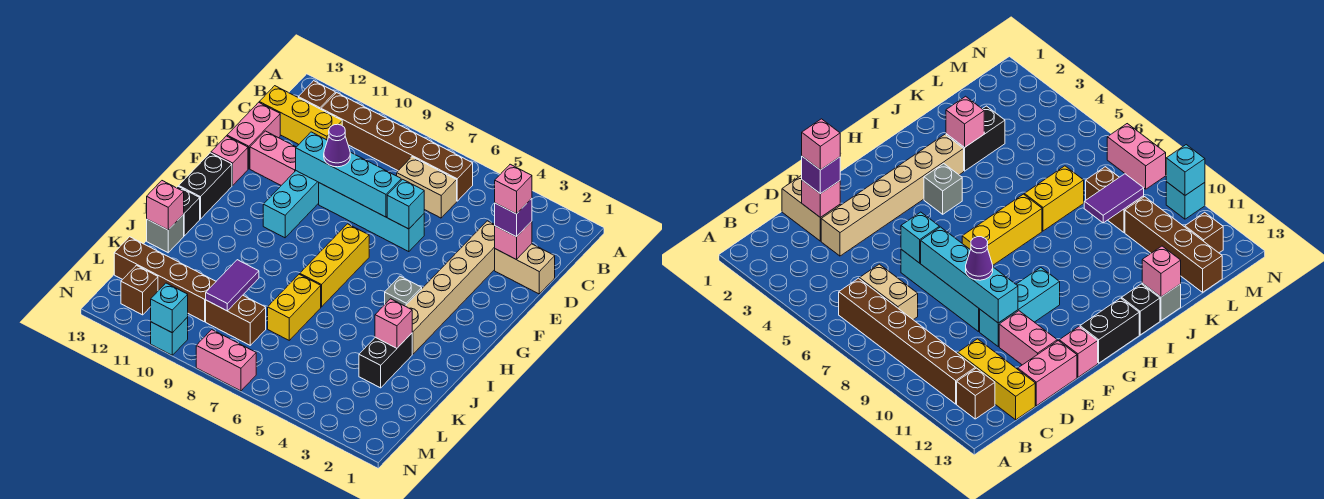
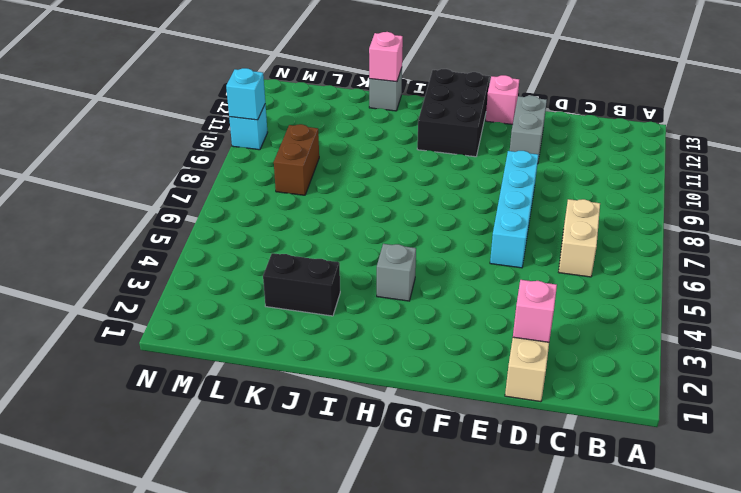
grey 1x2 brick [510,96,547,164] -> pink 1x2 brick [250,131,296,185]
black 2x3 brick [417,69,490,157] -> black 1x2 brick [179,153,232,219]
none -> brown 1x6 brick [321,93,473,201]
none -> brown 1x1 brick [298,81,335,109]
none -> yellow 1x3 brick [259,86,342,144]
none -> tan 1x6 brick [406,221,495,354]

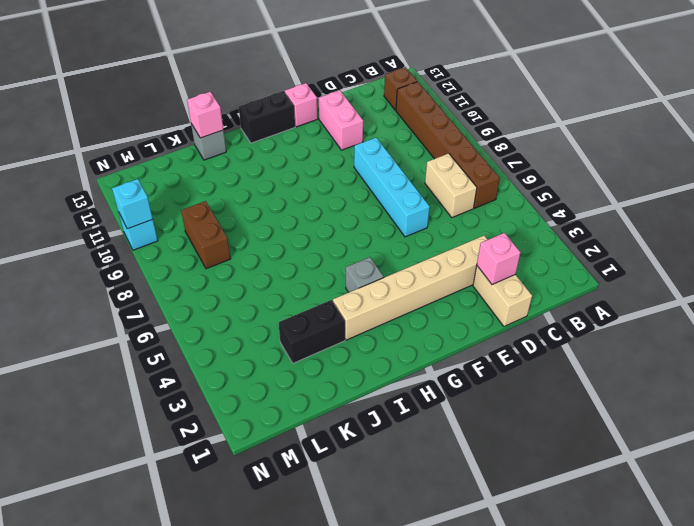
none -> yellow 1x3 brick [259,86,342,144]
none -> pink 1x2 brick [227,102,280,169]
none -> cyan 1x3 brick [263,171,319,238]
none -> yellow 1x3 brick [300,224,369,307]

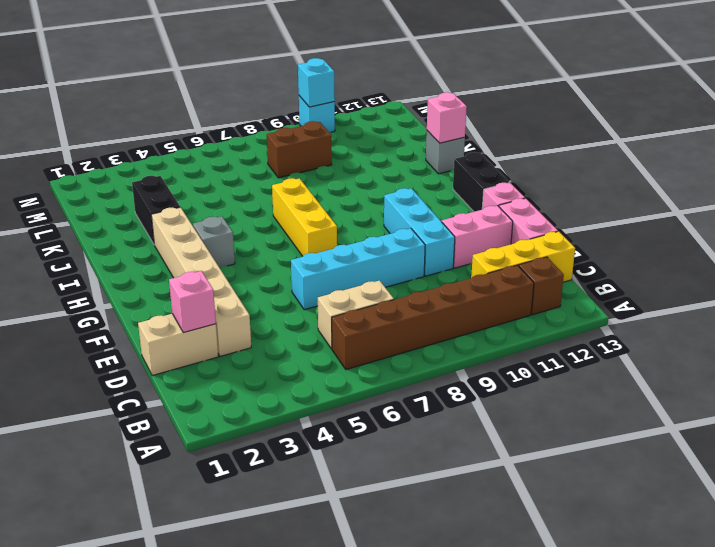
none -> black 1x1 brick [177,186,200,236]
none -> yellow 1x2 brick [268,274,321,340]
none -> brown 1x4 brick [114,237,216,322]
none -> brown 1x1 brick [121,265,158,315]

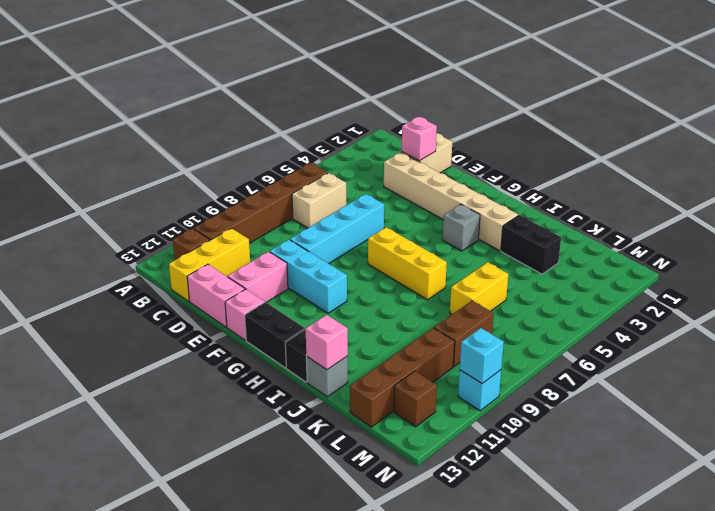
yellow 1x2 brick [450,262,508,314] -> yellow 1x2 brick turned to [268,274,321,340]
none -> pink 1x2 brick [196,330,256,391]
none -> cyan 1x1 brick [387,179,424,229]
none -> cyan 1x4 brick [296,132,401,217]
none -> pink 1x1 brick [375,299,412,348]

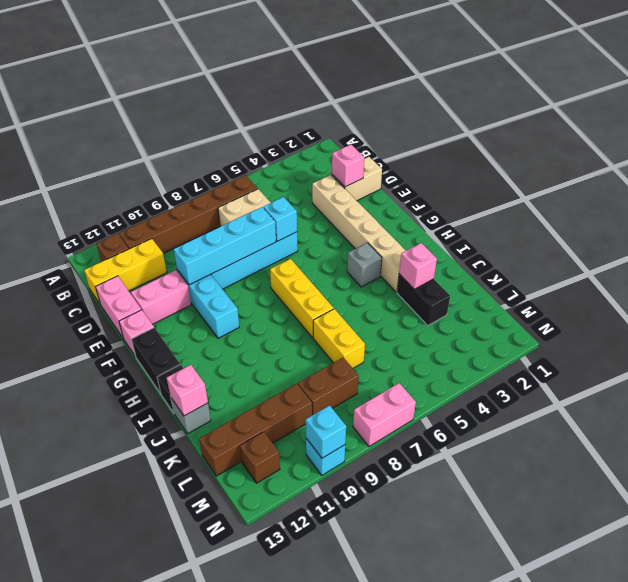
none -> purple 1x2 tile [206,260,259,311]
none -> purple 1x1 brick [495,198,532,237]
none -> purple 1x1 cone [324,124,350,167]
none -> pink 1x1 brick [495,164,532,214]

